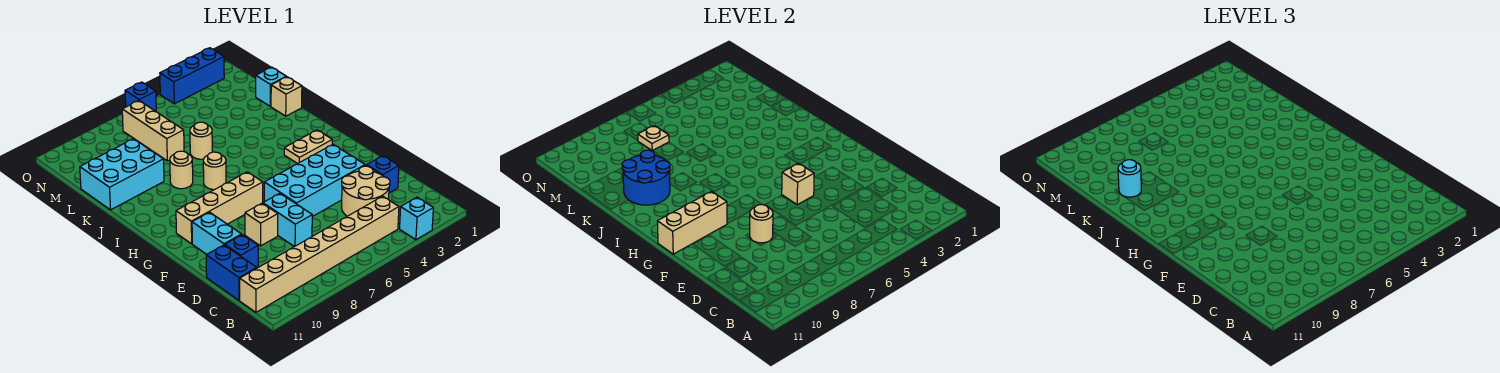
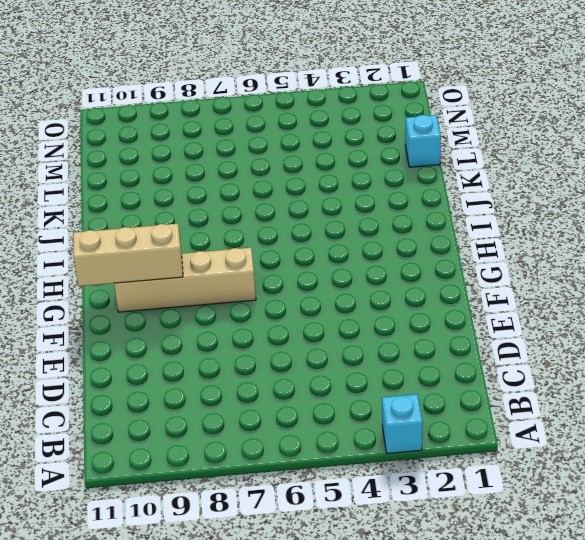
none -> tan 1x8 brick [240,196,399,312]
none -> tan 2x2 round brick [342,166,390,216]
none -> blue 1x2 brick [206,245,257,300]

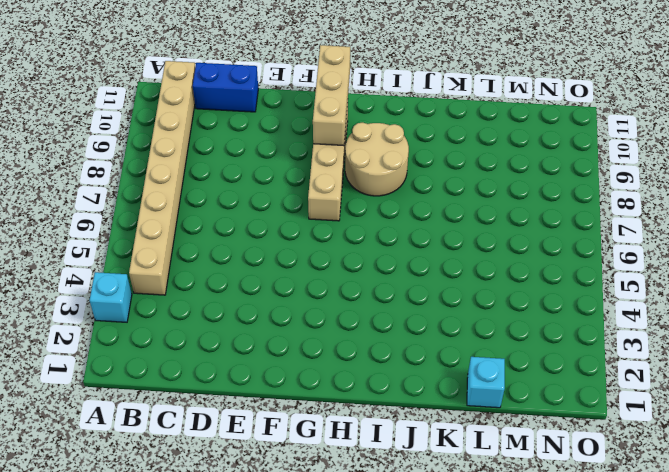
tan 2x2 round brick [345,123,409,196] -> tan 2x2 round brick moved to [342,166,390,216]
none -> blue 1x1 brick [367,156,399,193]
none -> cyan 1x2 brick [263,193,312,247]
none -> blue 1x1 brick [225,235,258,268]

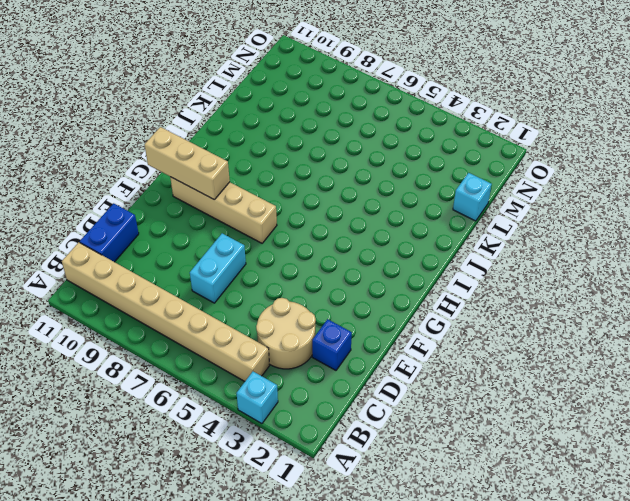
none -> blue 1x1 brick [225,235,258,268]
none -> cyan 2x4 brick [264,144,365,217]
none -> tan 1x1 brick [245,203,278,246]

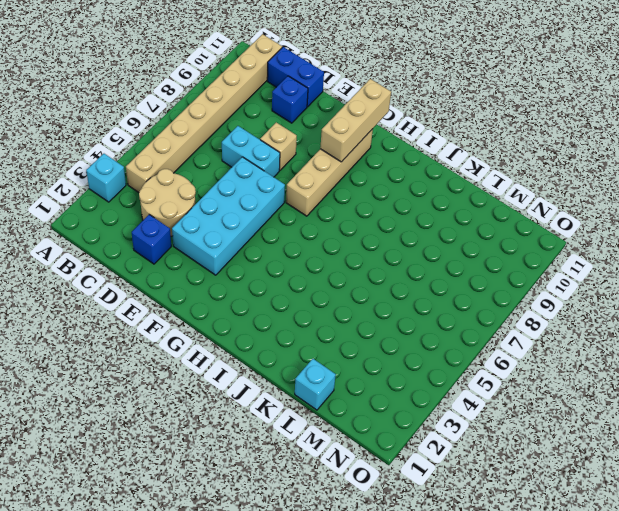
none -> cyan 1x2 brick [192,212,242,254]
none -> tan 1x2 plate [284,130,332,164]
none -> tan 1x1 round brick [203,152,226,190]

